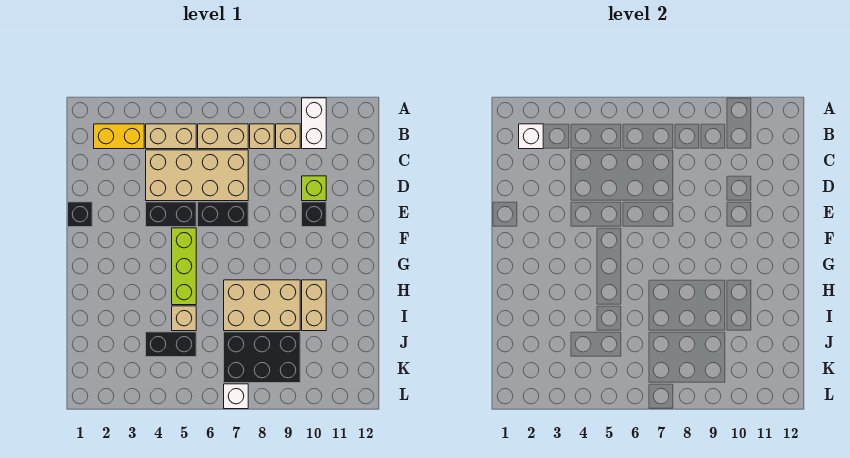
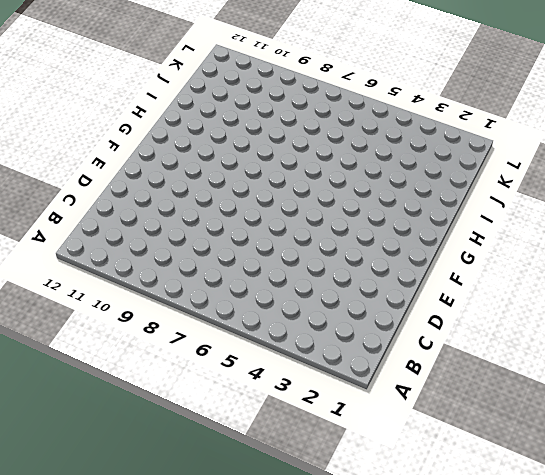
none -> white 1x2 brick [302,98,326,149]
none -> yellow 1x2 brick [94,124,144,149]
none -> tan 1x2 brick [146,124,196,149]

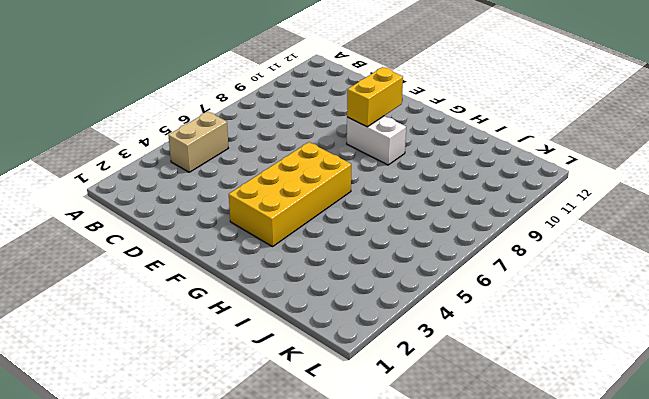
yellow 2x4 brick [229,142,351,247] -> lime 1x3 brick [172,228,196,305]
white 1x2 brick [347,116,406,165] -> white 1x2 brick moved to [302,98,326,149]
yellow 1x2 brick [347,67,403,127] -> yellow 1x2 brick moved to [94,124,144,149]
none -> tan 1x2 brick [198,124,248,149]
none -> tan 1x1 brick [250,124,274,149]
none -> tan 1x1 brick [276,124,300,149]

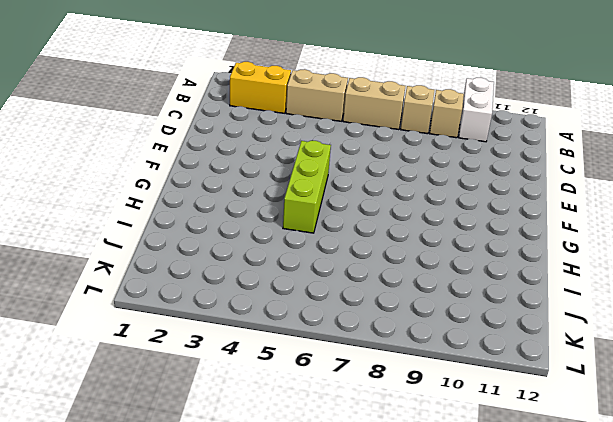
none -> tan 2x4 brick [146,150,248,201]
none -> lime 1x1 brick [302,176,326,201]
none -> black 1x1 brick [68,202,92,227]

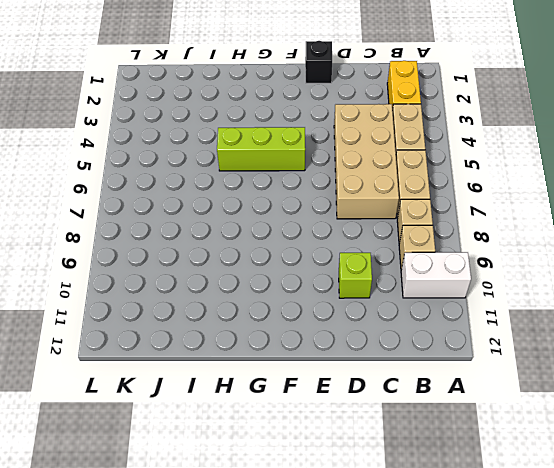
none -> black 1x2 brick [146,202,196,227]
none -> black 1x2 brick [198,202,248,227]
none -> black 1x1 brick [302,202,326,227]

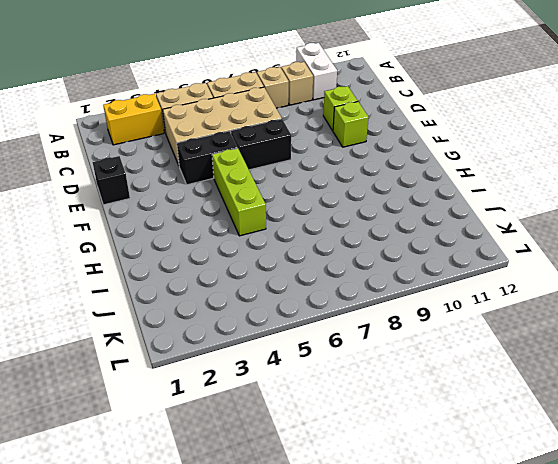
lime 1x1 brick [333,102,369,147] -> black 1x1 brick [302,202,326,227]
none -> tan 2x3 brick [224,280,300,331]
none -> tan 1x2 brick [302,280,326,331]
none -> tan 1x1 brick [172,306,196,331]

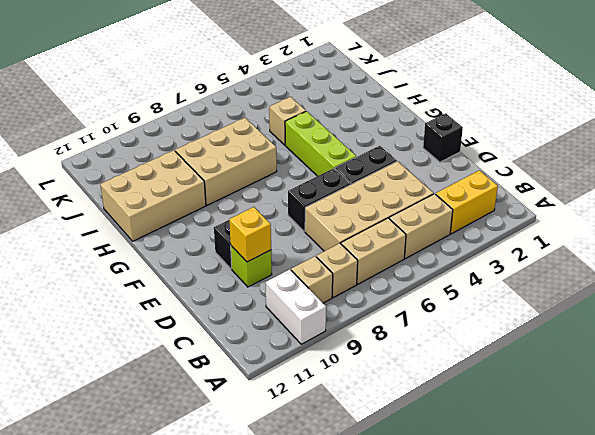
yellow 1x1 brick [229,207,271,262] -> none
tan 2x3 brick [100,150,206,241] -> tan 1x2 brick [302,280,326,331]
none -> black 1x2 brick [146,332,196,357]
none -> black 2x3 brick [224,332,300,383]
none -> white 1x1 brick [224,384,248,409]

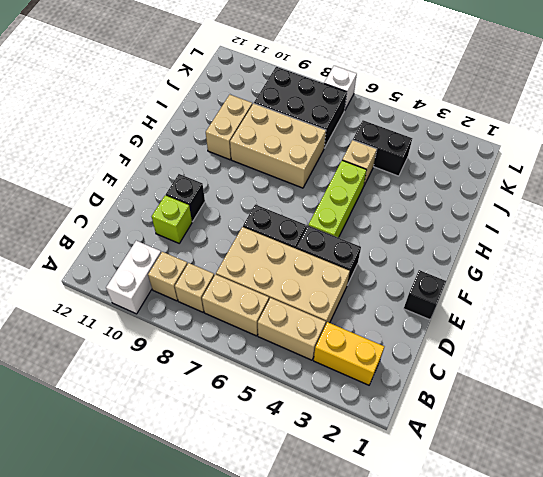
none -> white 1x1 brick [519,124,543,149]

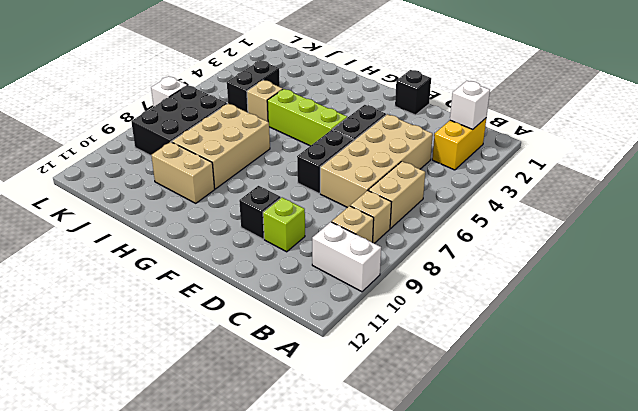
none -> tan 1x2 brick [146,124,196,149]

